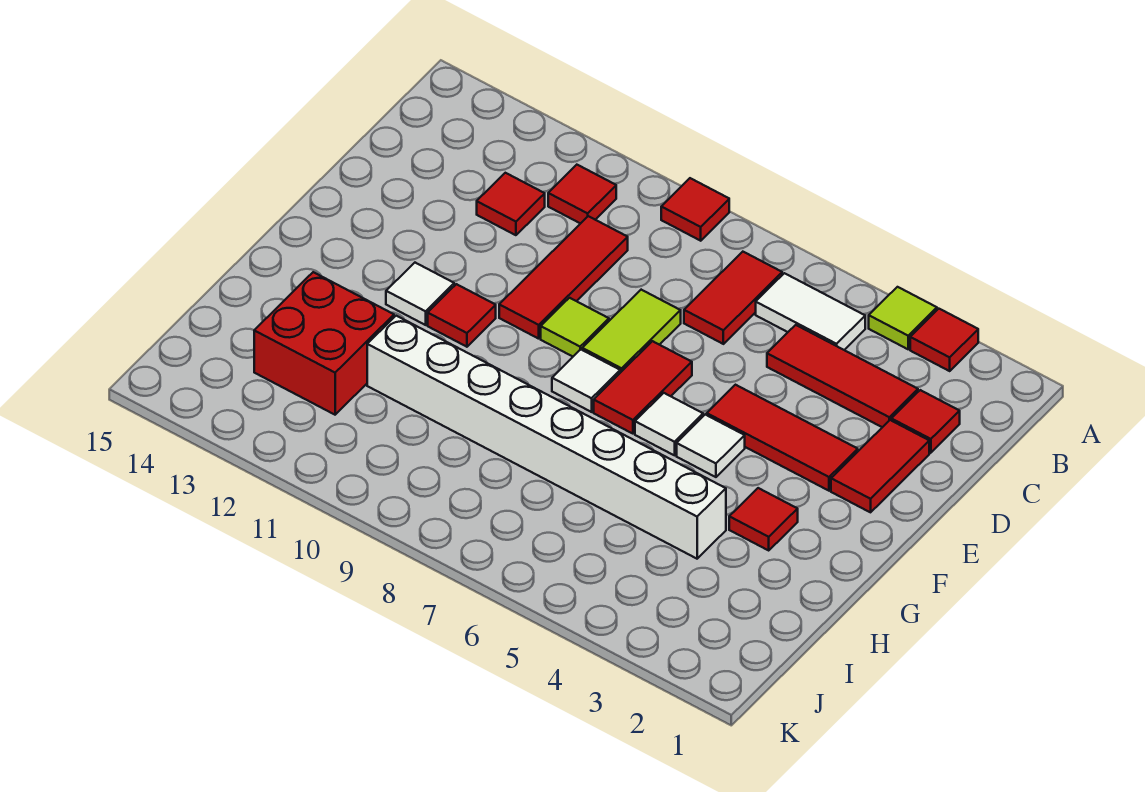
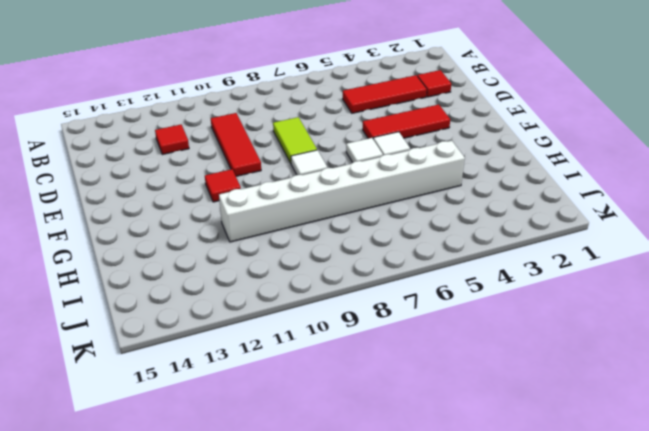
none -> red 1x1 tile [910,309,978,371]
none -> lime 1x1 tile [869,287,937,349]
none -> red 1x1 tile [661,178,729,241]

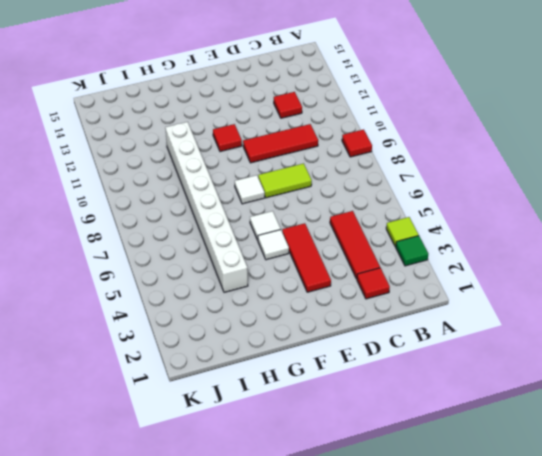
green 1x1 tile [396,236,428,266] -> red 1x1 tile [910,309,978,371]
none -> white 1x2 tile [756,273,865,350]
none -> red 1x2 tile [684,252,782,344]
none -> red 1x1 tile [548,165,616,224]

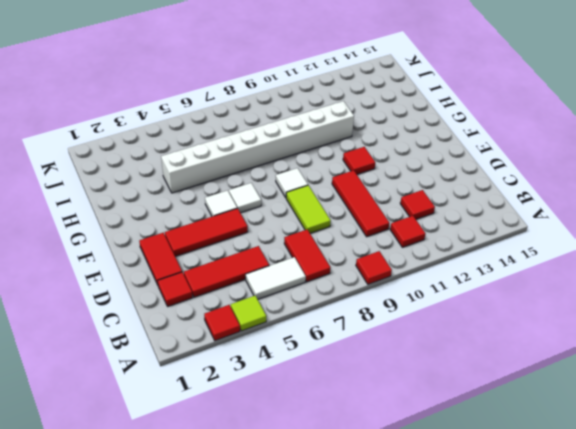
none -> red 1x2 tile [594,341,692,434]
none -> lime 1x1 tile [541,298,609,357]
none -> white 1x1 tile [386,263,454,325]

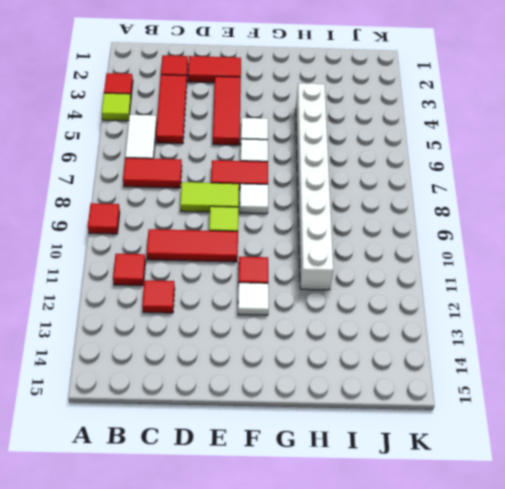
none -> red 1x1 tile [729,488,798,550]
none -> red 2x2 brick [254,272,394,415]

